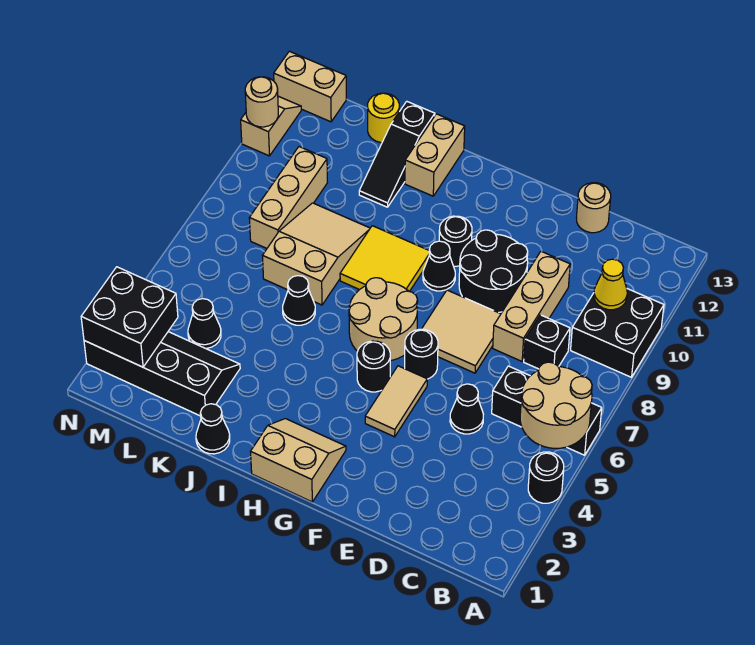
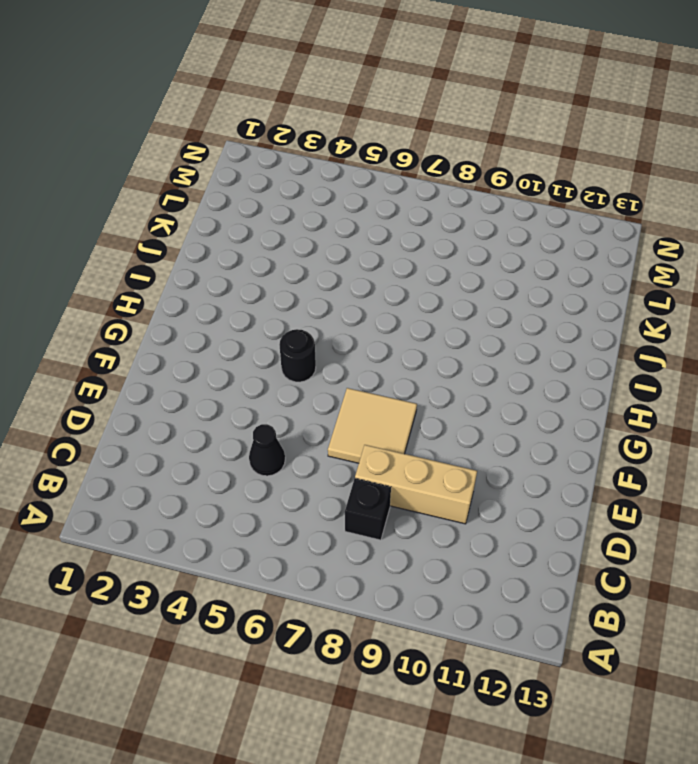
none -> black 1x1 round brick [528,452,564,503]
none -> black 1x3 brick [492,366,602,455]
none -> black 2x2 brick [571,289,664,377]
none -> tan 1x1 round brick [576,183,611,233]

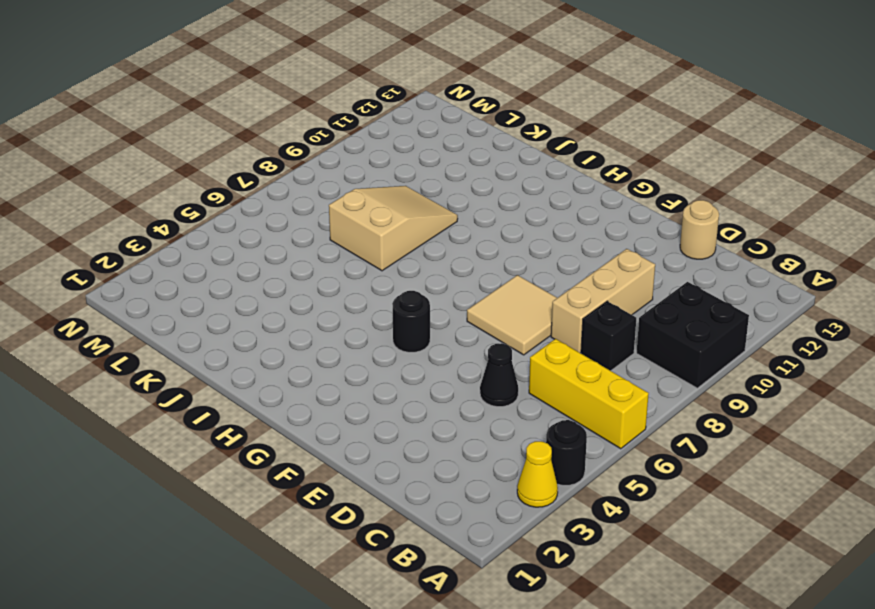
yellow 1x1 cone [517,441,558,507] -> yellow 1x1 cone moved to [594,259,627,310]
yellow 1x3 brick [529,339,649,449] -> black 1x3 brick [492,366,602,455]
none -> black 2x2 round brick [459,230,528,313]
none -> tan 1x2 tile [365,366,427,437]
none -> black 1x1 round brick [405,329,438,379]
none -> tan 2x2 slope [250,419,346,502]

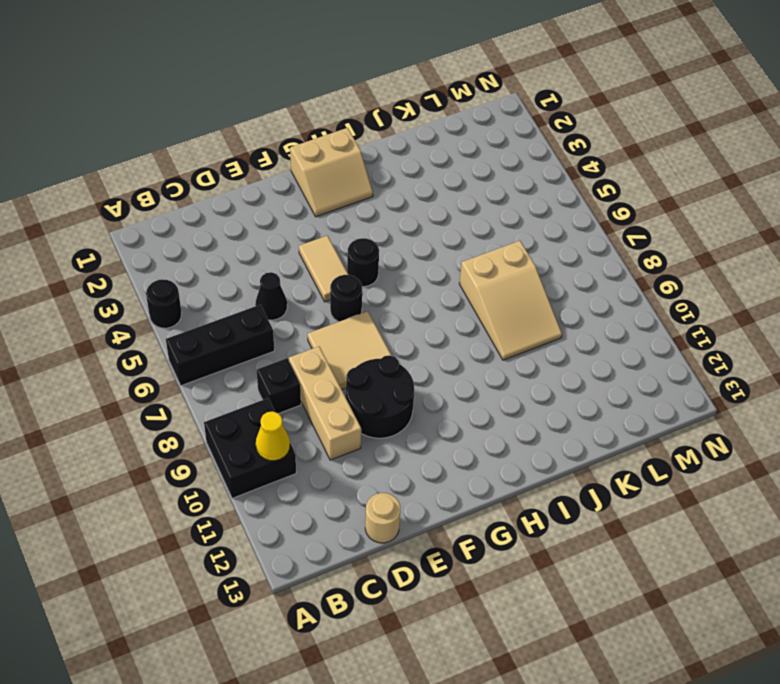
none -> tan 2x2 round brick [349,278,418,361]
none -> black 1x1 cone [423,241,455,291]
none -> black 1x1 round brick [439,216,472,266]
none -> yellow 2x2 tile [340,226,429,292]

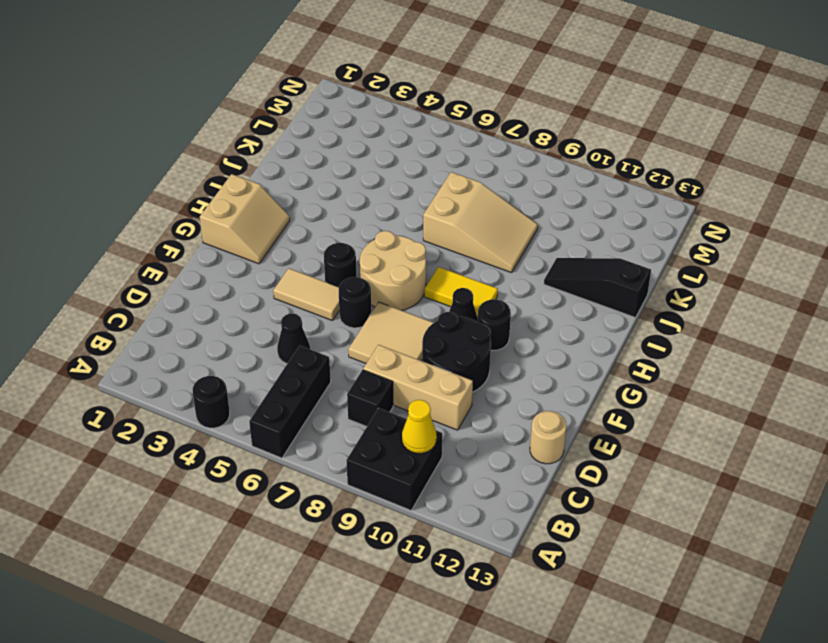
yellow 1x2 tile [424,267,498,317] -> yellow 2x2 tile [340,226,429,292]
none -> tan 1x2 brick [405,114,465,196]
none -> black 1x1 cone [196,404,230,454]
none -> black 1x1 cone [283,276,315,325]
none -> black 2x4 slope [84,332,240,416]

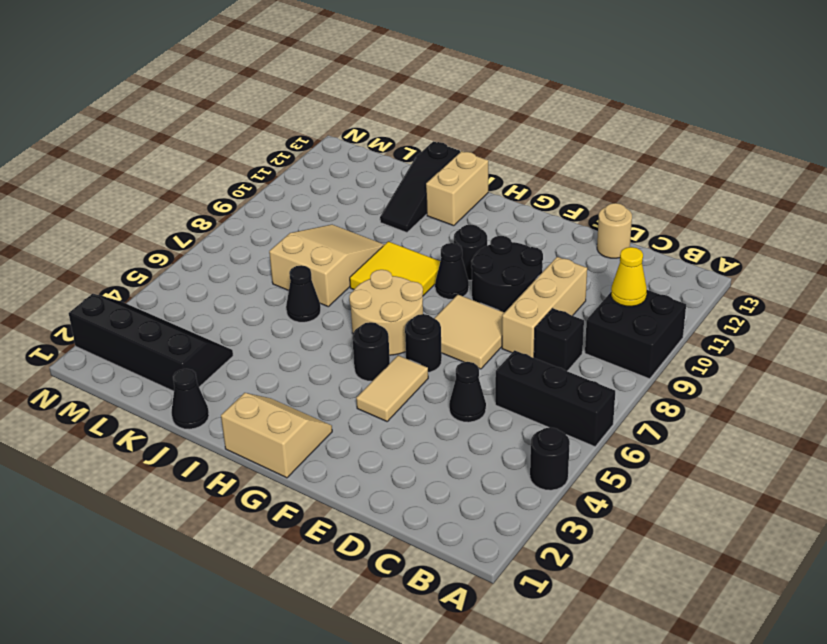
none -> yellow 1x1 round brick [368,93,399,143]
none -> black 1x1 cone [188,299,221,348]
none -> tan 1x3 brick [249,147,327,248]
none -> tan 1x2 brick [274,51,346,122]

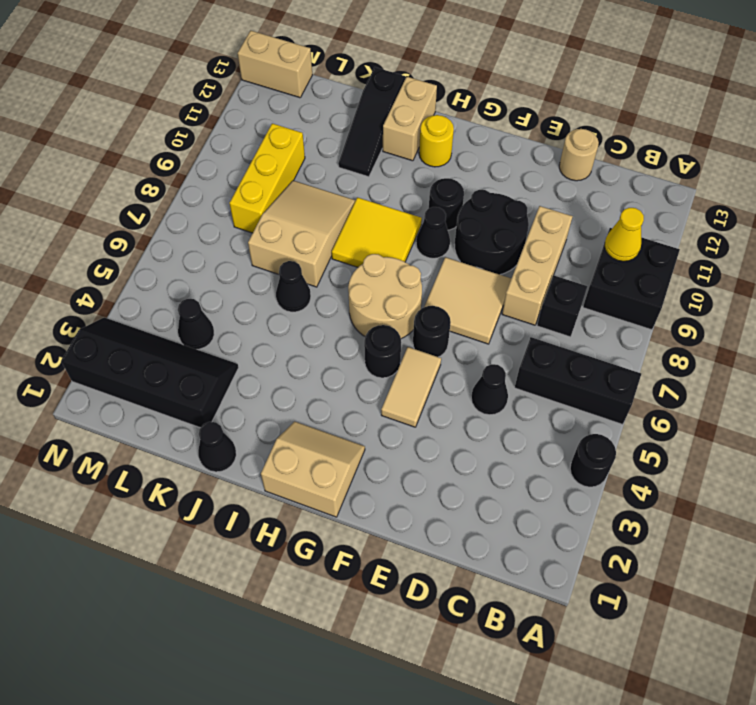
yellow 1x1 round brick [419,115,454,167] -> yellow 1x1 round brick moved to [368,93,399,143]
yellow 1x3 brick [230,124,305,233] -> tan 1x3 brick [249,147,327,248]
none -> tan 1x2 slope [241,96,301,156]
none -> tan 2x2 round brick [520,362,592,448]
none -> black 2x2 brick [81,267,178,367]
none -> tan 1x1 round brick [245,77,278,127]

